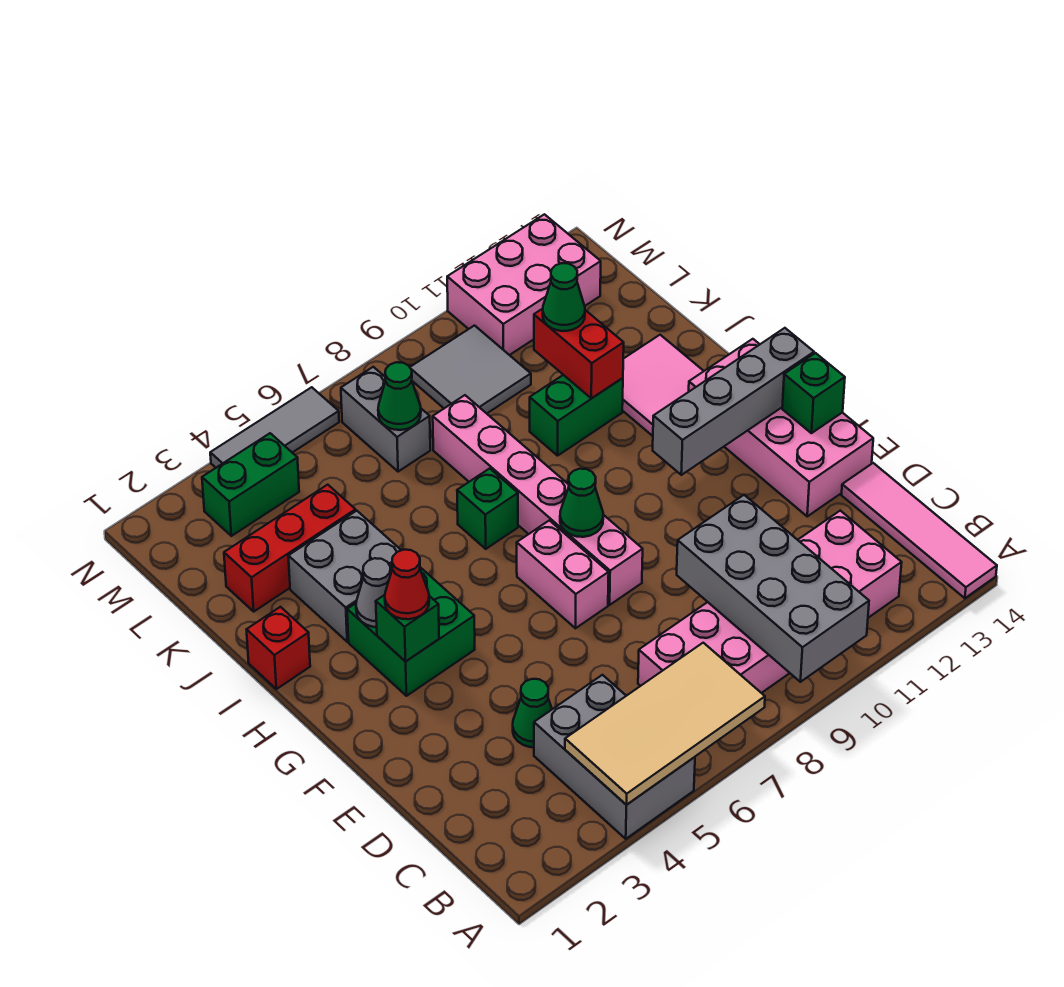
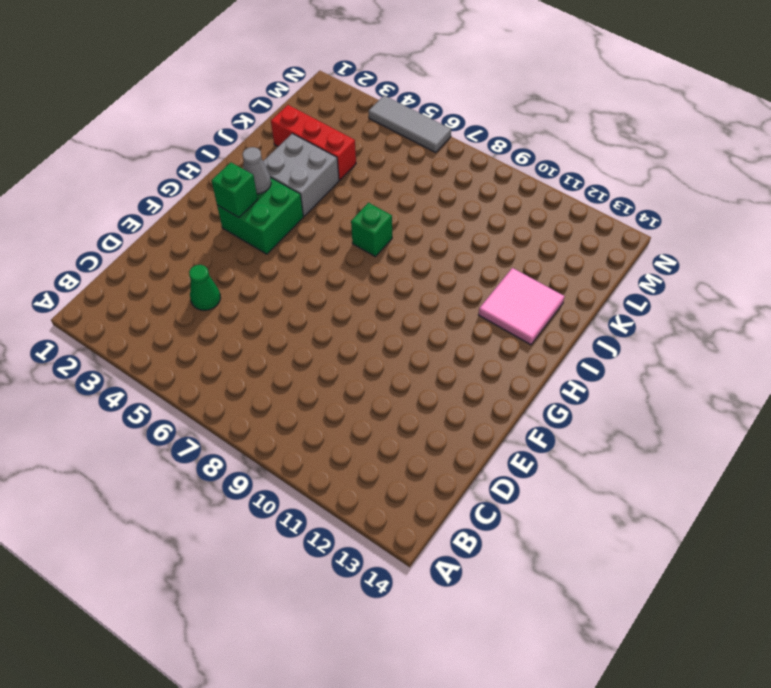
none -> grey 2x3 brick [534,675,695,839]
none -> pink 1x4 tile [842,463,997,598]
none -> pink 2x6 brick [638,511,902,693]
none -> pink 2x4 brick [689,339,873,516]

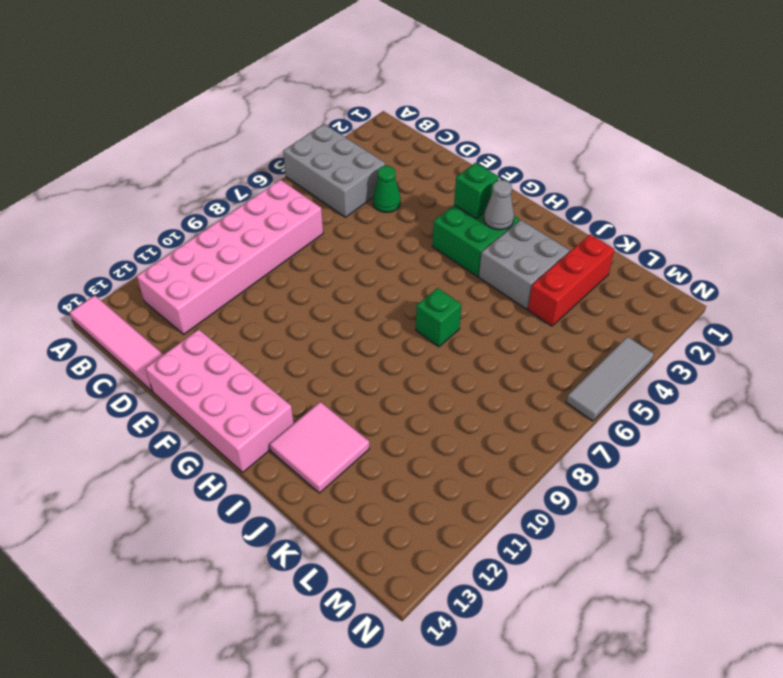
none -> pink 1x2 brick [517,520,609,628]
none -> pink 1x6 brick [433,395,643,605]
none -> red 1x1 brick [246,607,310,689]
none -> green 1x2 brick [530,375,623,456]

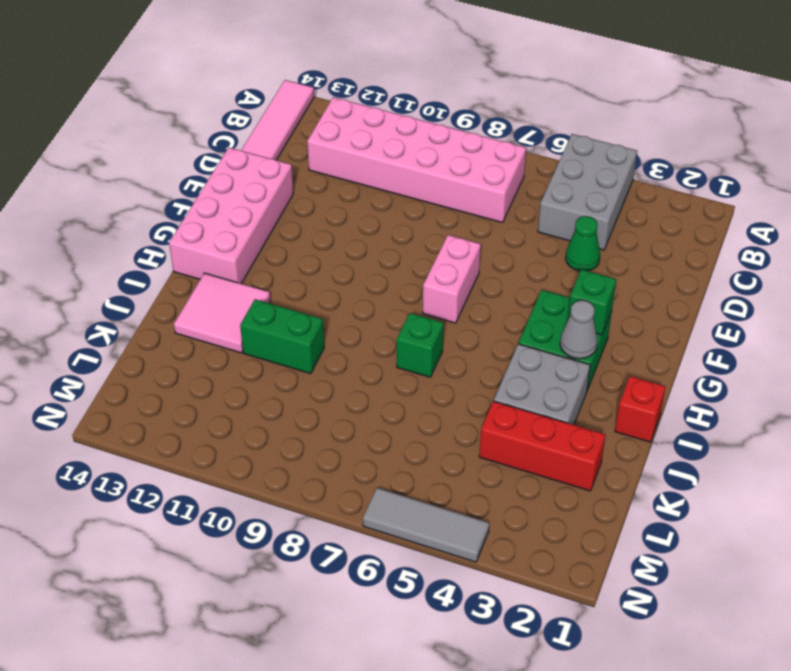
none -> pink 1x6 brick [433,395,643,605]
none -> grey 1x2 brick [341,367,430,472]
none -> grey 2x2 tile [410,326,531,413]
none -> green 1x2 brick [202,433,299,536]

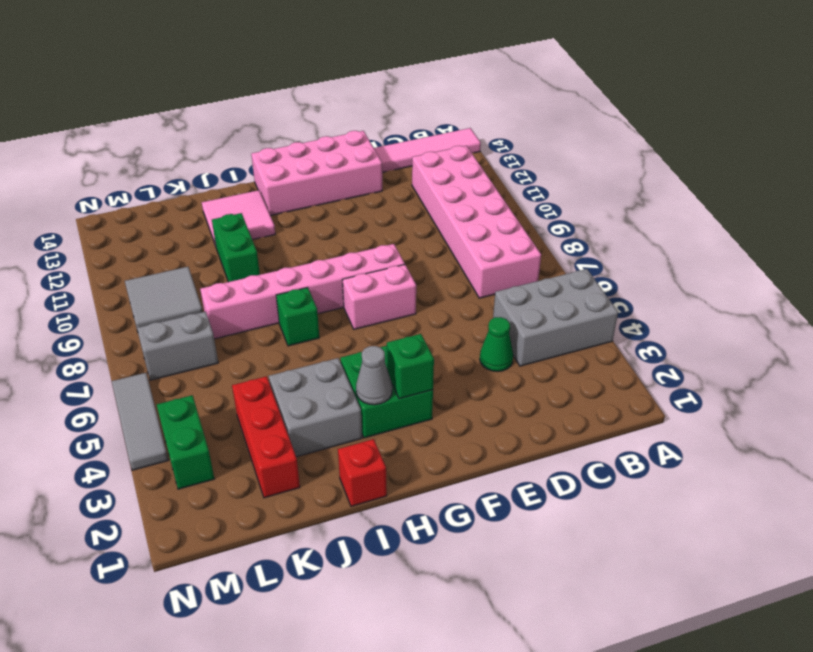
none -> pink 2x3 brick [447,214,601,355]
none -> tan 2x4 tile [565,643,765,805]
none -> grey 2x4 brick [677,495,869,682]
none -> green 1x1 brick [782,353,845,433]

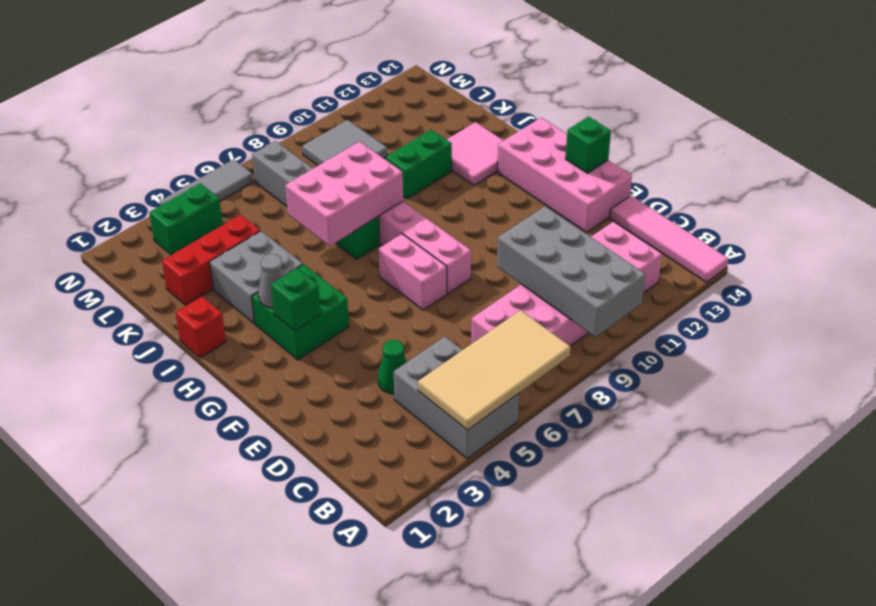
pink 2x3 brick [285,142,403,246] -> pink 2x3 brick moved to [447,214,601,355]
none -> green 1x1 cone [560,469,603,537]
none -> grey 1x4 brick [653,328,814,475]
none -> red 1x2 brick [534,309,624,398]
none -> green 1x1 cone [378,362,421,430]

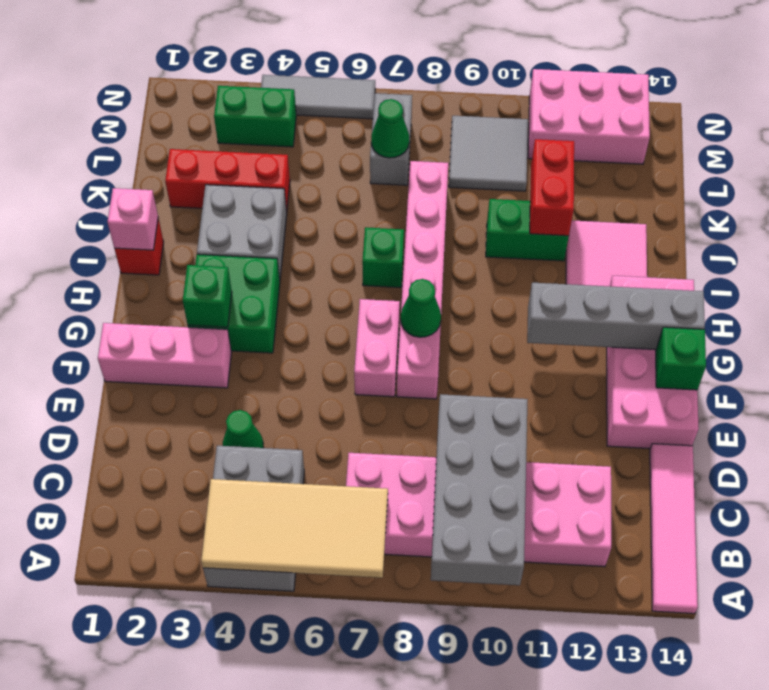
pink 1x3 brick [98,323,232,388] -> none
pink 1x1 brick [108,188,158,250] -> none
none -> grey 1x1 cone [356,558,391,627]
none -> red 1x1 cone [385,550,429,619]
none -> green 1x1 cone [543,263,585,331]

